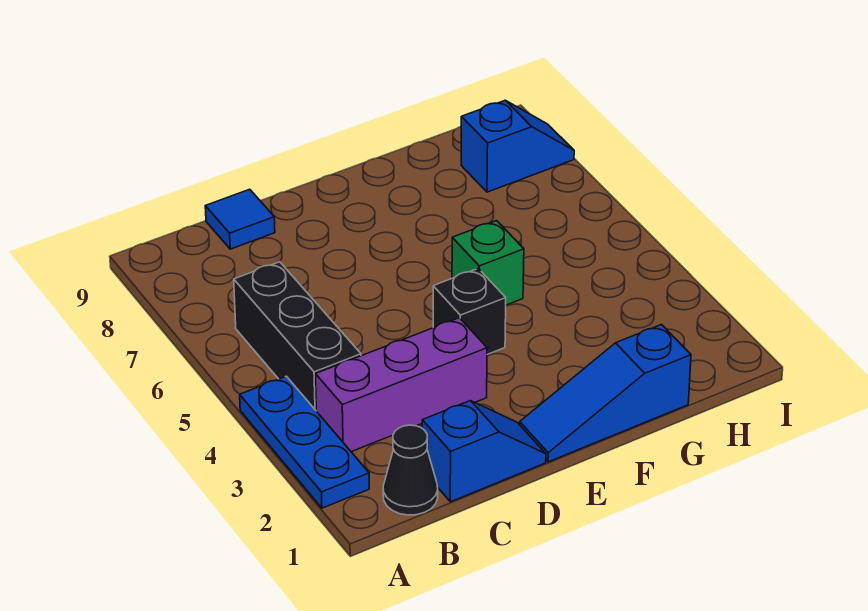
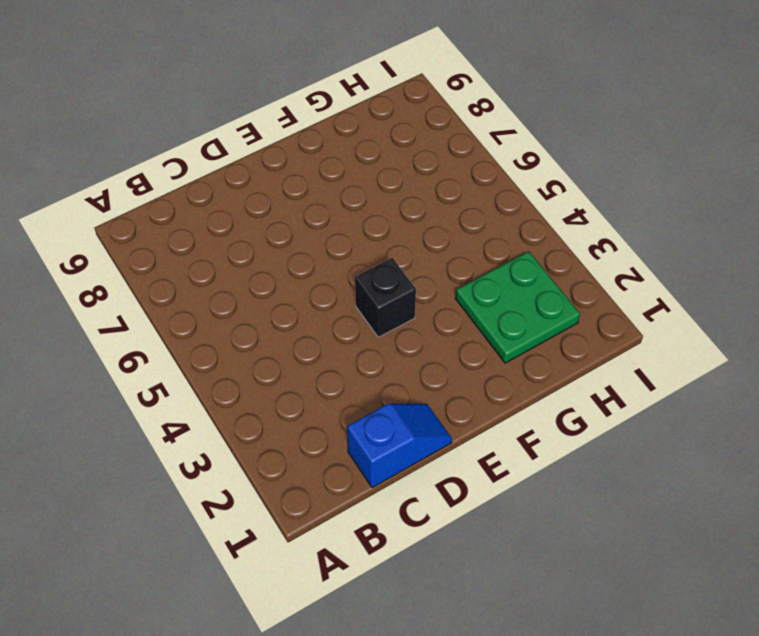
green 2x2 plate [456,251,580,363] -> none
none -> blue 1x3 plate [240,376,369,508]
none -> black 1x1 cone [383,425,438,515]

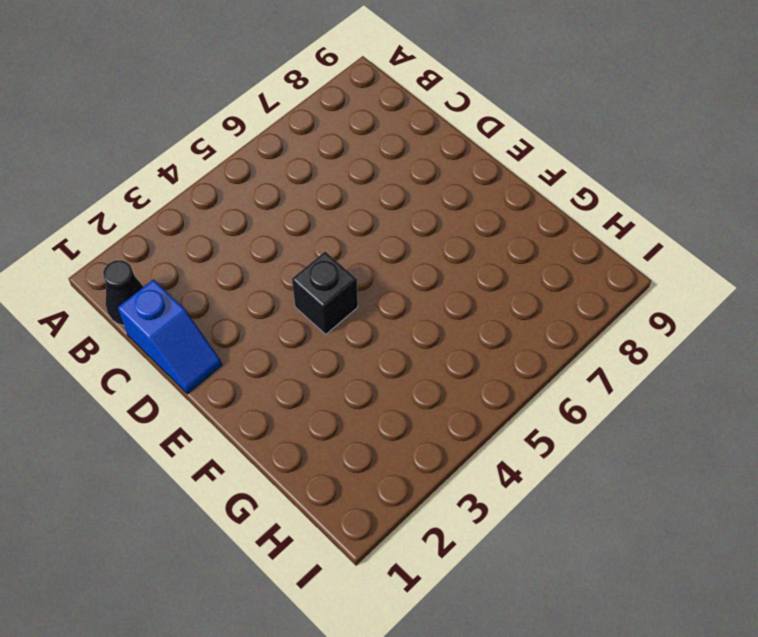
none -> blue 1x3 plate [240,376,369,508]
none -> purple 1x3 brick [315,318,487,452]

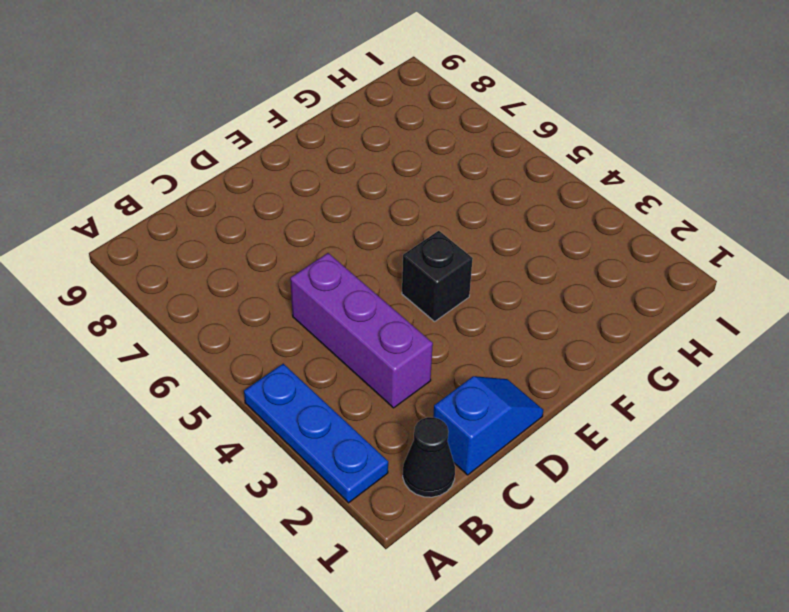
purple 1x3 brick [290,253,433,408] -> purple 1x3 brick turned to [315,318,487,452]
none -> black 1x3 brick [234,262,361,410]
none -> blue 1x1 tile [205,189,275,249]

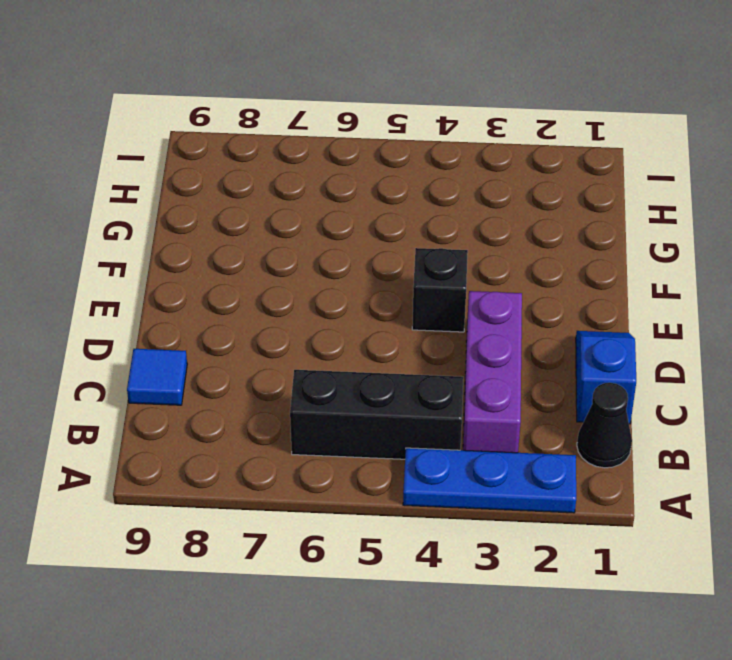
none -> blue 1x3 slope [520,325,691,462]
none -> green 1x1 brick [452,221,524,305]

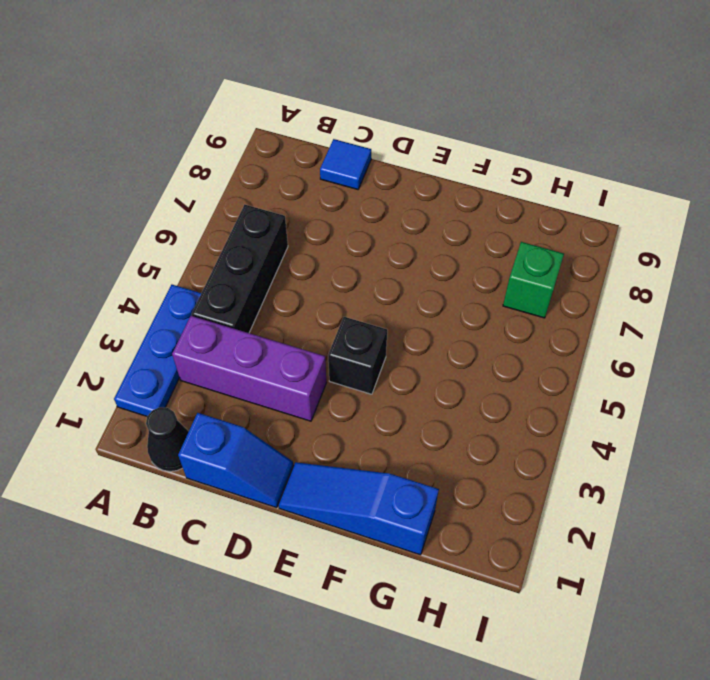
green 1x1 brick [503,242,564,318] -> green 1x1 brick moved to [452,221,524,305]
none -> blue 1x2 slope [461,100,574,192]

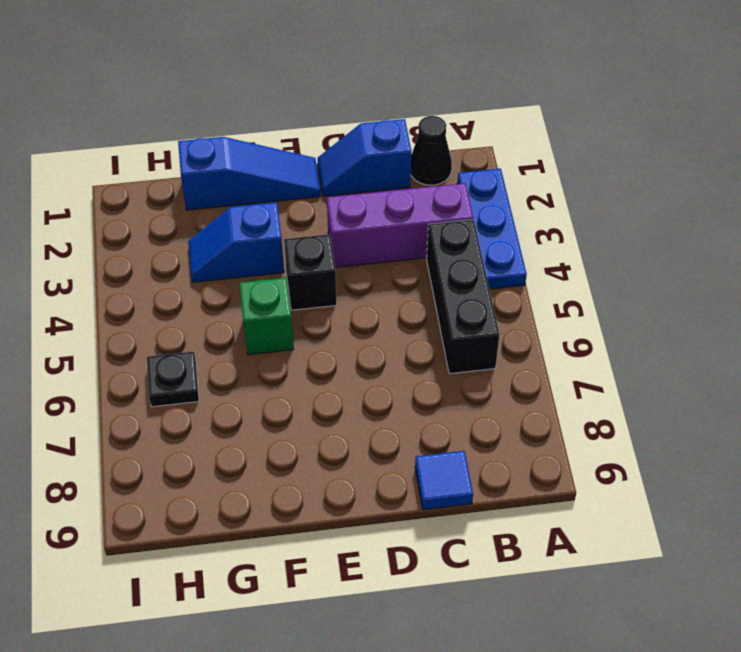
blue 1x2 slope [188,202,284,282] -> blue 1x2 slope moved to [461,100,574,192]
black 1x1 plate [147,352,199,407] -> none

